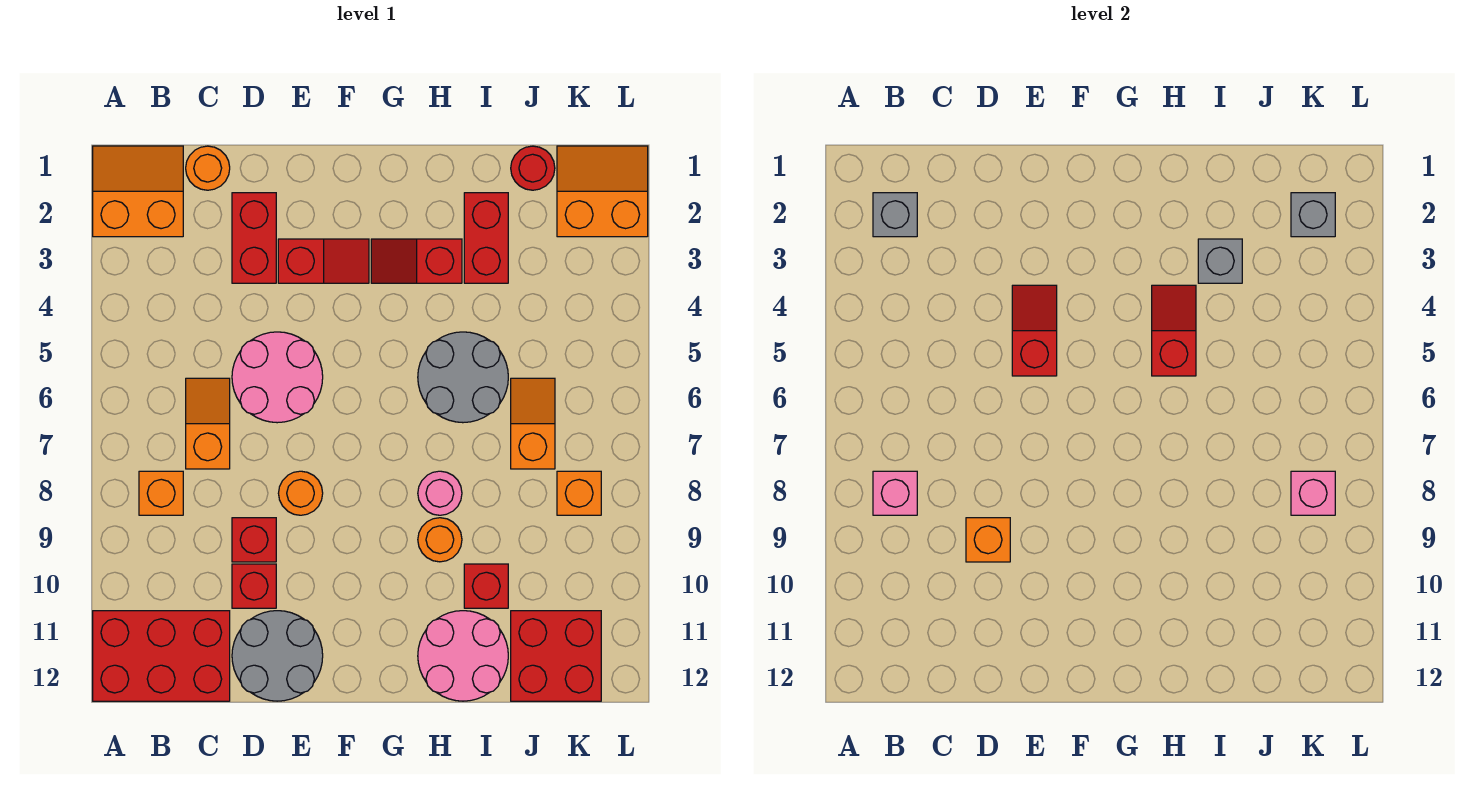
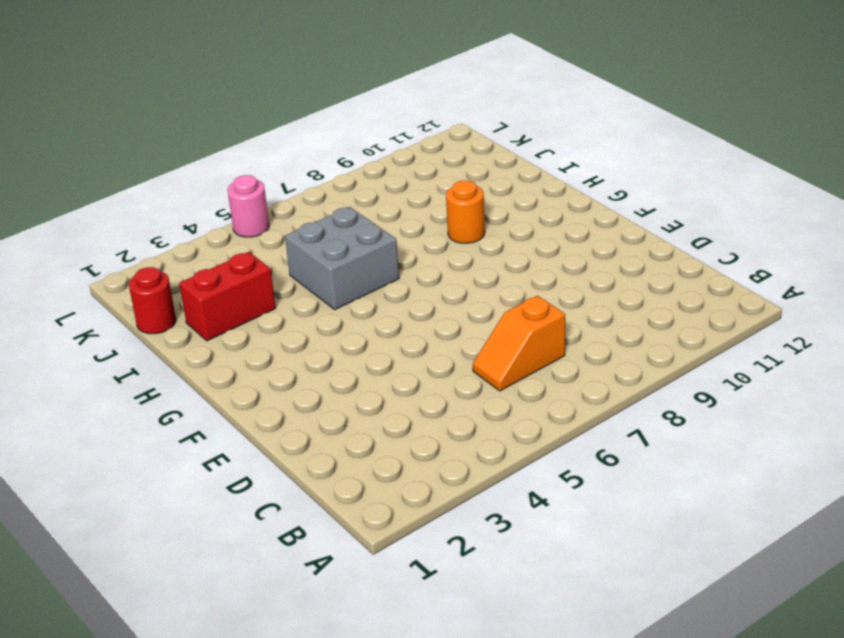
grey 2x2 brick [285,207,399,309] -> grey 2x2 round brick [418,332,508,423]
pink 1x1 round brick [228,175,269,237] -> pink 1x1 round brick moved to [418,471,462,515]
none -> orange 2x2 slope [93,146,183,237]
none -> red 2x3 brick [93,611,230,701]
none -> orange 1x1 brick [139,471,183,515]
none -> orange 1x1 round brick [186,146,230,190]

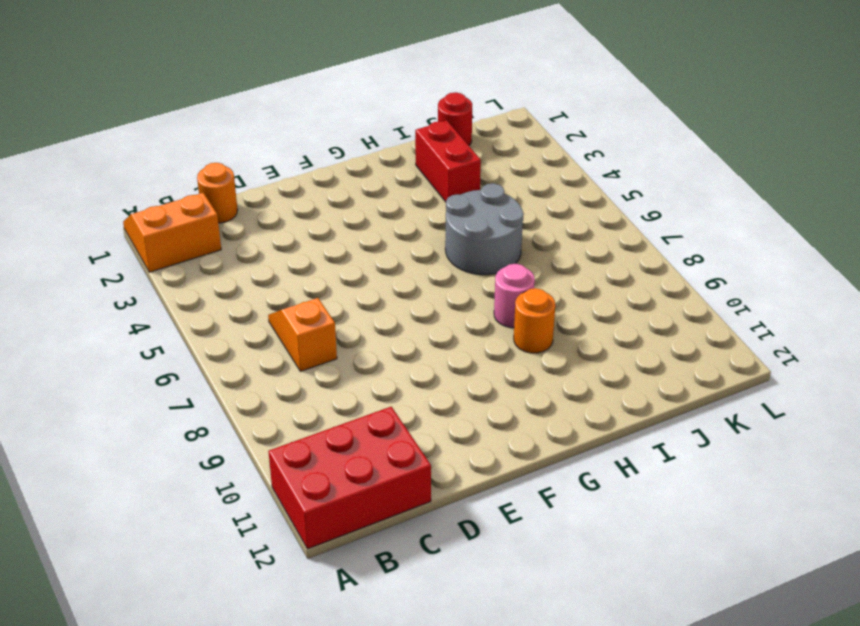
none -> orange 1x1 brick [139,471,183,515]
none -> red 1x2 brick [232,193,276,283]
none -> pink 2x2 round brick [232,332,323,423]
none -> red 1x1 brick [232,518,276,562]

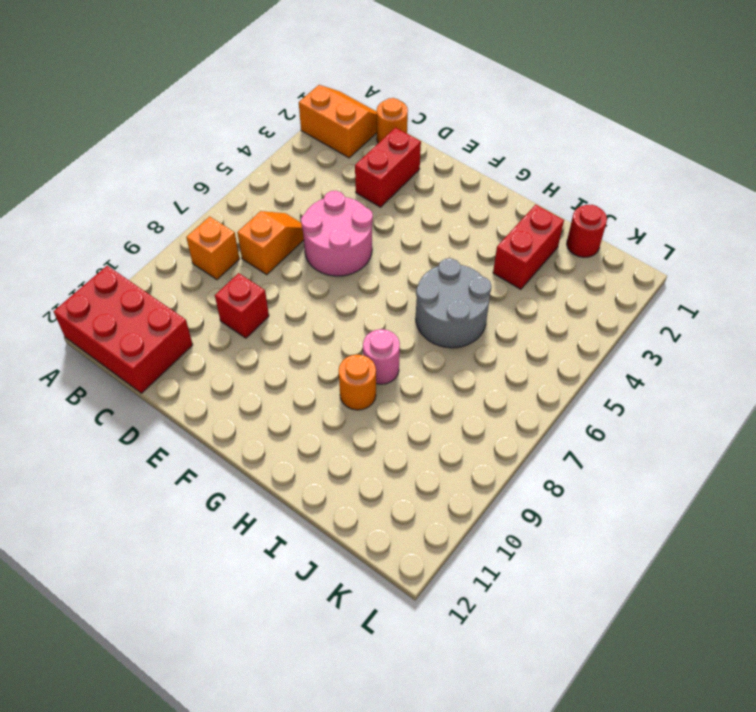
none -> red 1x1 brick [232,564,276,608]
none -> grey 2x2 round brick [232,611,323,701]
none -> red 1x2 slope [278,239,369,283]
none -> orange 1x1 round brick [278,471,323,515]

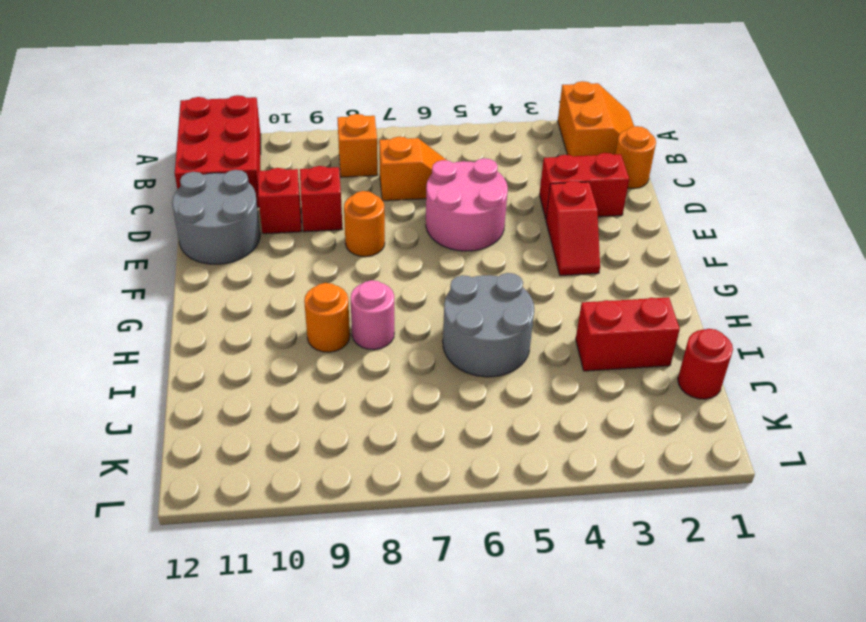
none -> red 1x2 slope [371,239,462,283]
none -> pink 2x2 round brick [418,611,508,701]
none -> red 1x1 brick [464,564,508,608]
none -> orange 1x2 slope [511,378,555,469]

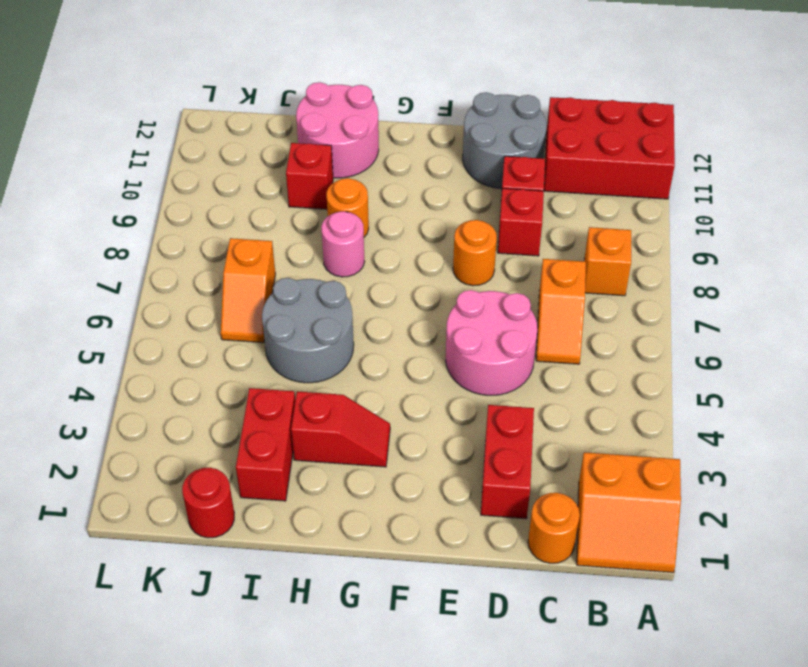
none -> red 1x2 slope [278,239,369,283]
none -> red 2x2 brick [511,611,601,701]
none -> orange 2x2 slope [557,146,648,237]
none -> orange 1x1 brick [557,471,601,515]

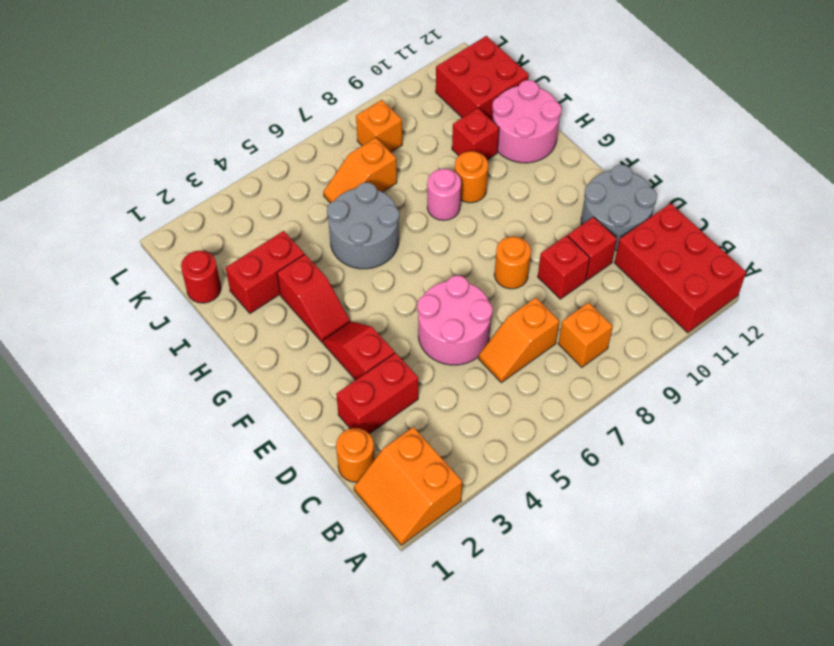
none -> orange 2x2 slope [557,146,648,237]
none -> grey 1x1 brick [873,193,917,237]
none -> pink 1x1 brick [873,471,917,515]
none -> orange 1x1 brick [966,518,1010,562]

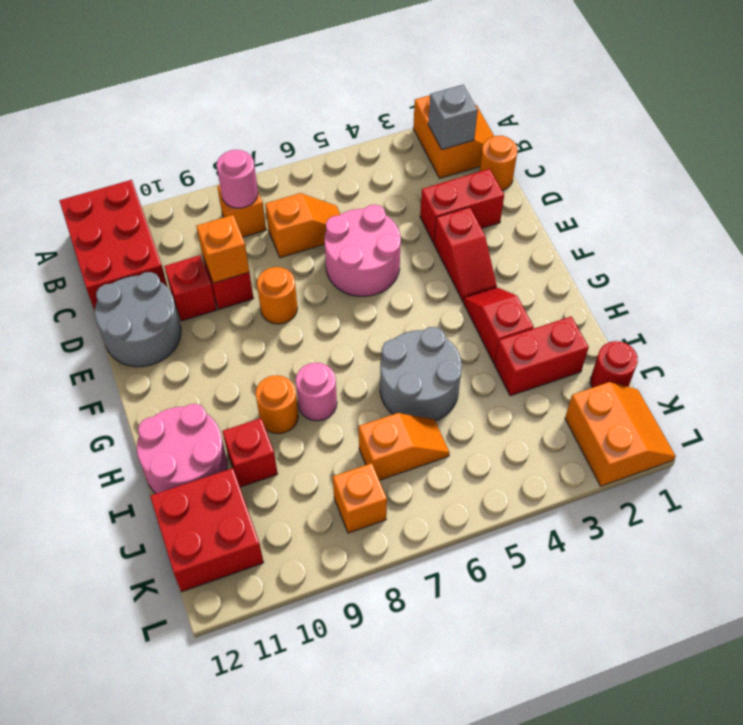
pink 1x1 round brick [217,150,258,208] -> pink 1x1 brick [873,471,917,515]
none -> red 1x2 slope [1012,285,1057,376]
none -> red 1x2 slope [1152,285,1196,376]
none -> grey 1x1 brick [1198,239,1242,283]
none -> grey 1x1 brick [1291,193,1335,237]

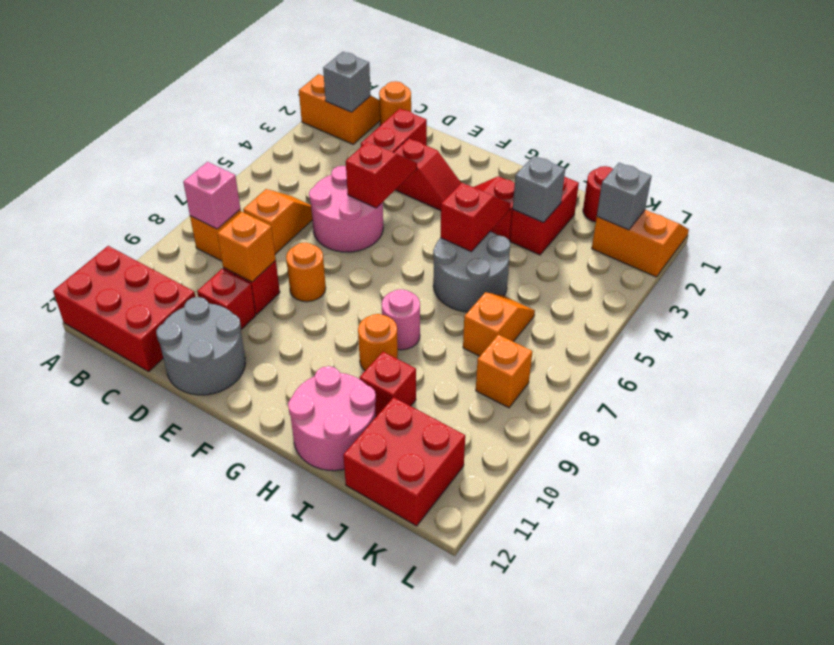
none -> pink 1x1 brick [1291,471,1335,515]

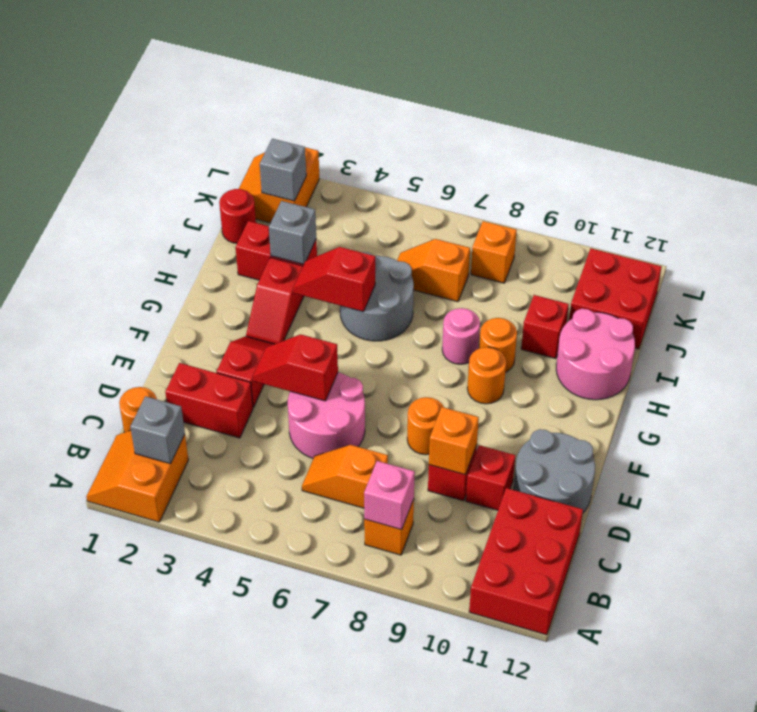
orange 1x1 round brick [467,347,506,404] -> none
none -> pink 1x1 brick [1291,471,1335,515]

